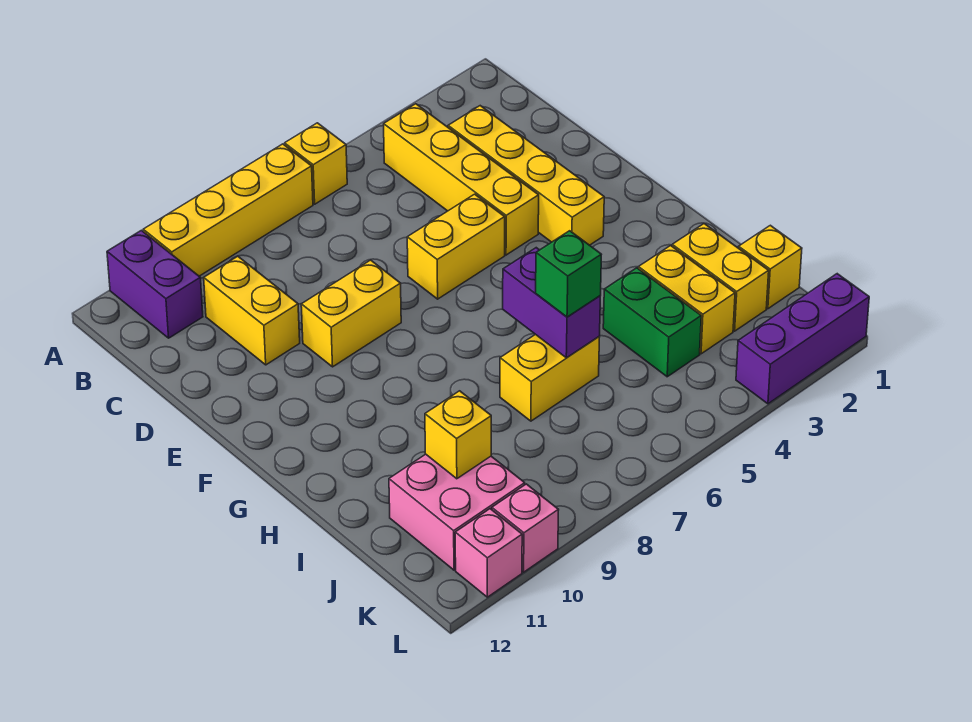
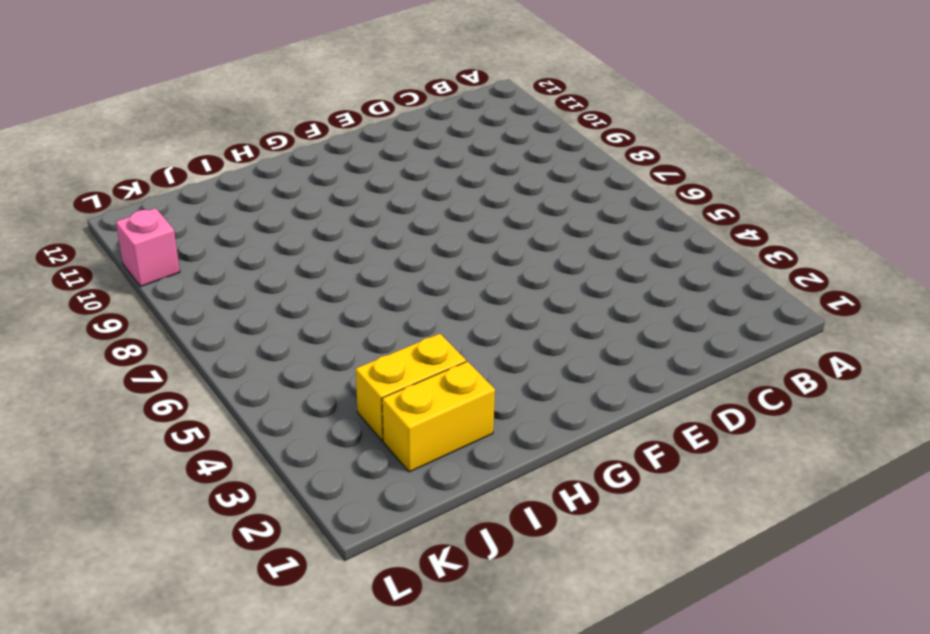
none -> yellow 1x1 brick [285,123,347,204]
none -> yellow 1x4 brick [143,144,313,276]
none -> purple 1x2 brick [107,230,203,338]

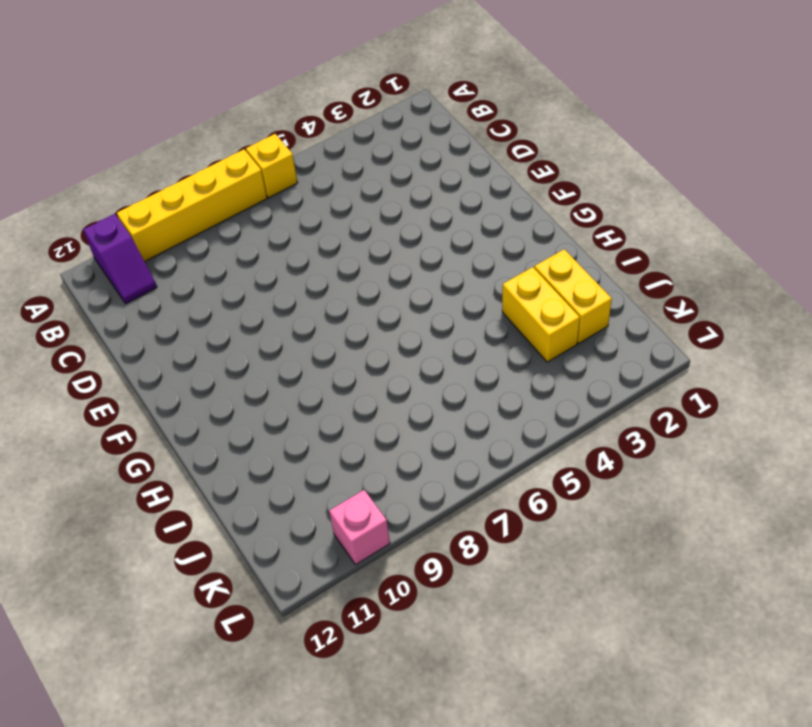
purple 1x2 slope [83,214,157,304] -> purple 1x2 brick [107,230,203,338]
none -> yellow 1x4 brick [384,104,539,255]
none -> yellow 1x4 brick [448,106,604,245]
none -> yellow 1x2 brick [204,256,300,365]

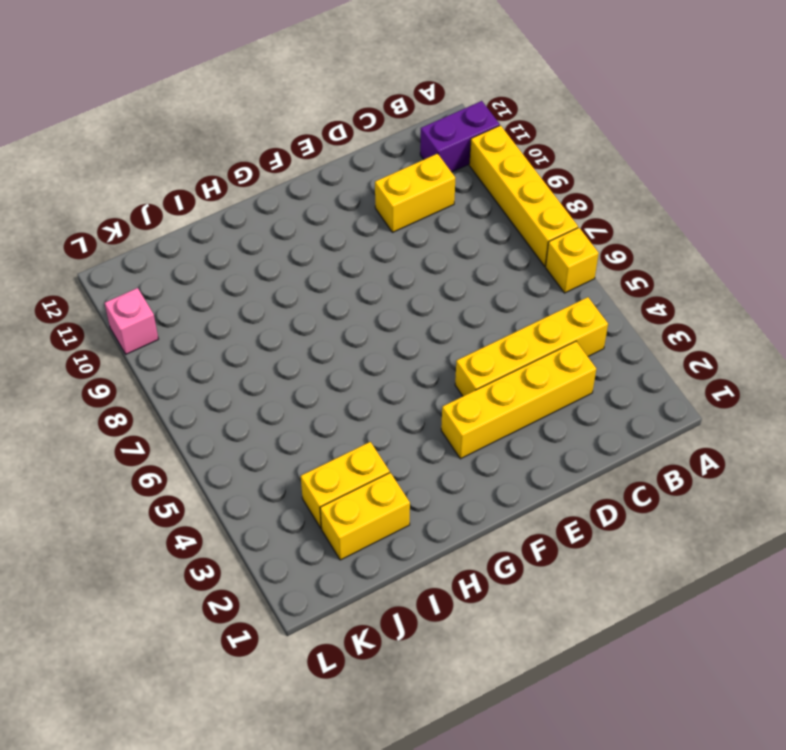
none -> yellow 1x2 brick [407,194,505,299]
none -> yellow 1x2 brick [301,260,401,367]
none -> green 1x2 brick [603,268,701,377]

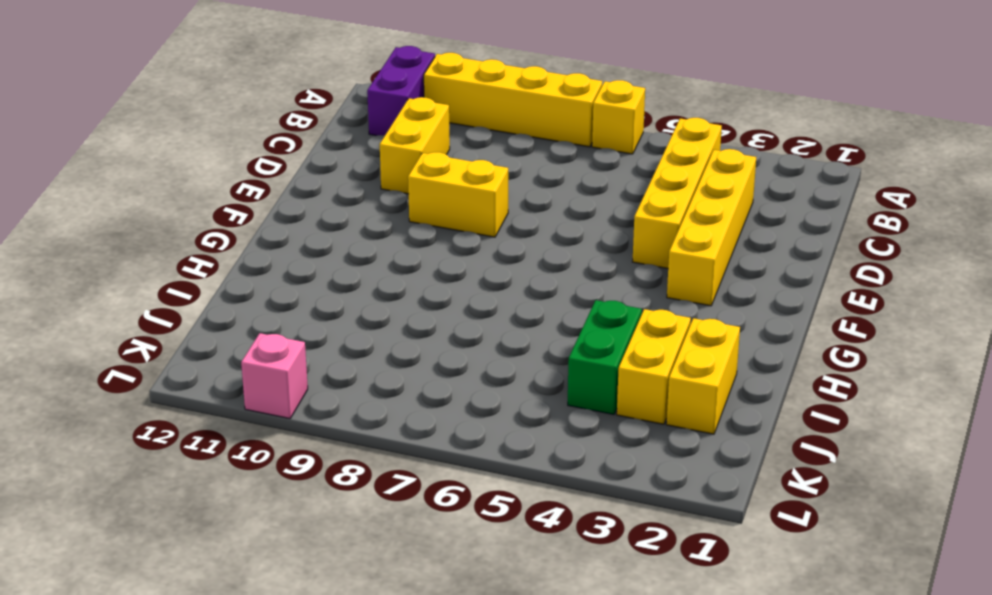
none -> yellow 1x2 brick [407,194,505,299]
none -> yellow 1x2 brick [500,334,599,421]
none -> yellow 1x1 brick [739,225,802,309]

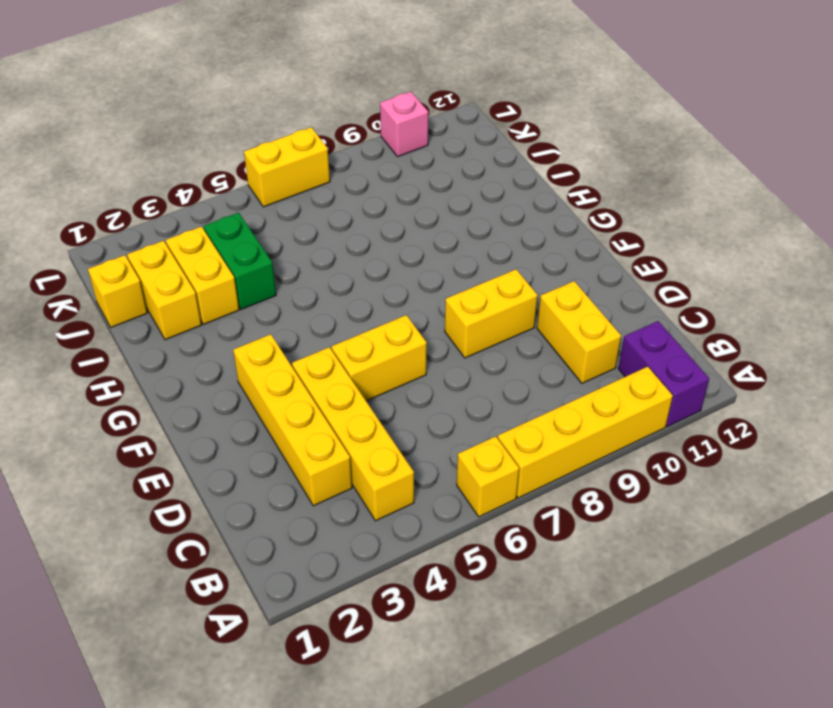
yellow 1x2 brick [244,127,330,207] -> yellow 1x2 brick moved to [500,334,599,421]
none -> pink 2x2 brick [389,454,525,570]
none -> purple 1x3 brick [736,274,869,404]
none -> pink 1x1 brick [455,509,522,597]

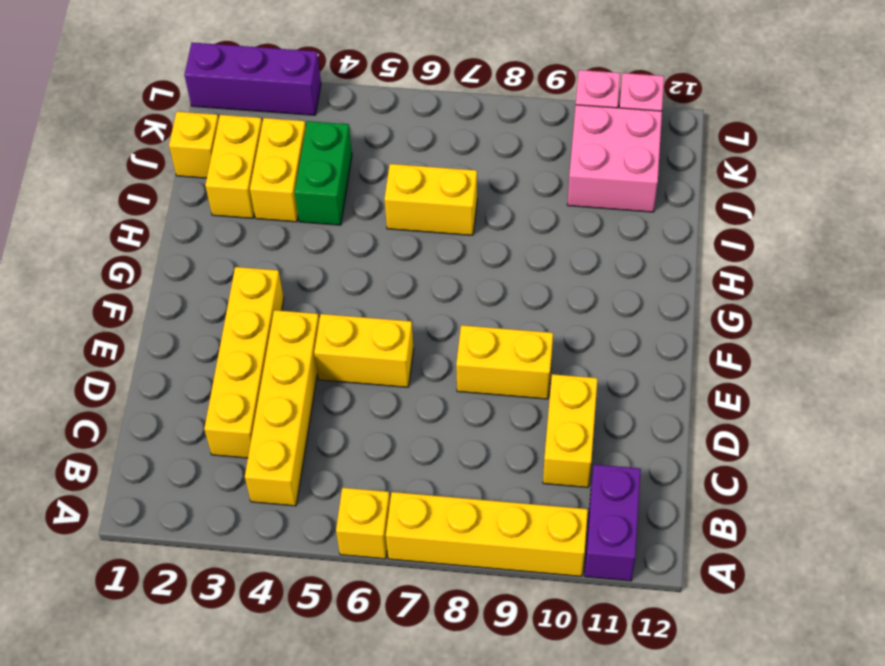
none -> purple 1x2 brick [503,248,600,358]
none -> yellow 1x1 brick [425,391,491,479]
none -> green 1x1 brick [536,231,601,317]

